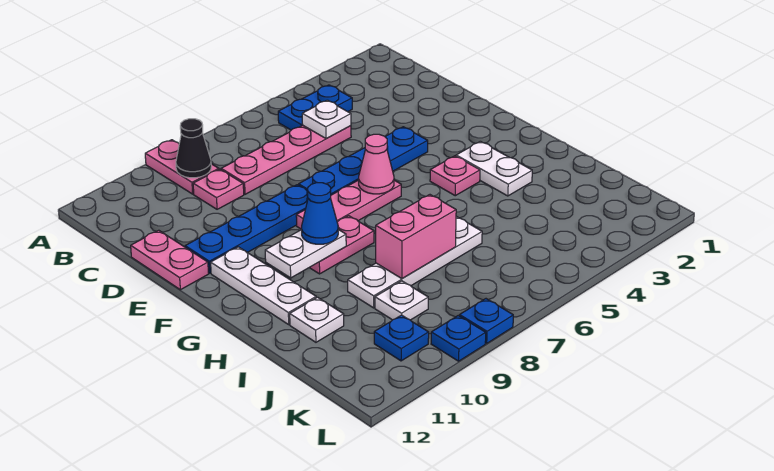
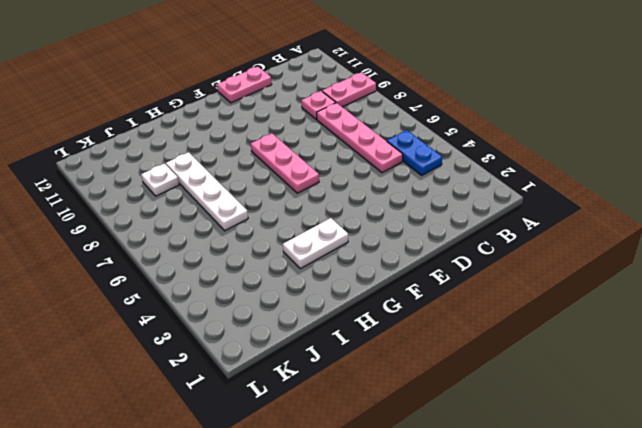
none -> blue 1x4 plate [299,127,428,195]
none -> blue 1x4 plate [185,185,308,273]
none -> white 1x3 plate [211,247,316,324]

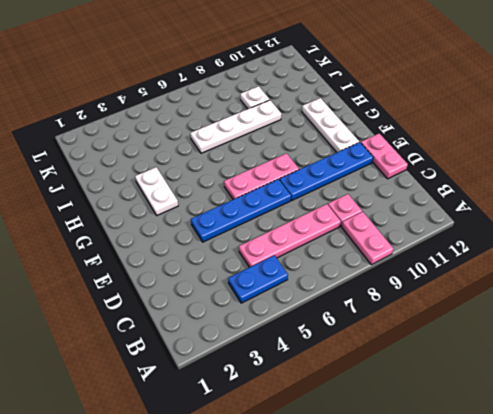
none -> pink 1x1 plate [430,156,480,196]
none -> pink 1x2 plate [309,216,374,274]
none -> white 1x1 plate [290,297,344,342]

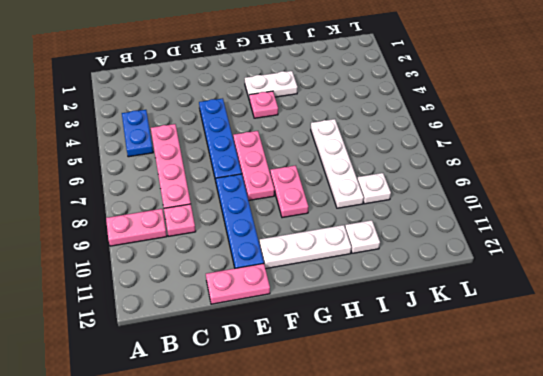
none -> blue 1x1 plate [374,315,429,361]
none -> blue 1x1 plate [460,299,513,343]
none -> blue 1x1 plate [431,316,486,361]

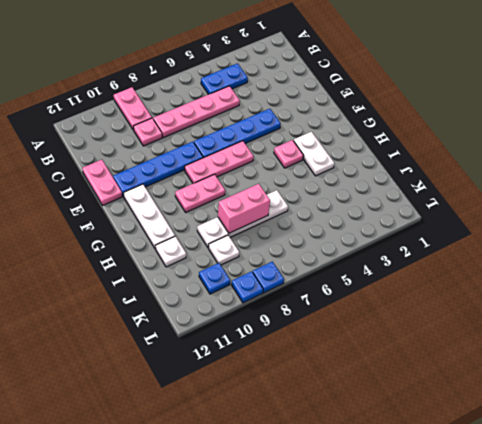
none -> black 1x1 cone [176,119,211,178]
none -> white 1x1 plate [302,100,351,138]
none -> pink 1x1 cone [359,134,394,194]

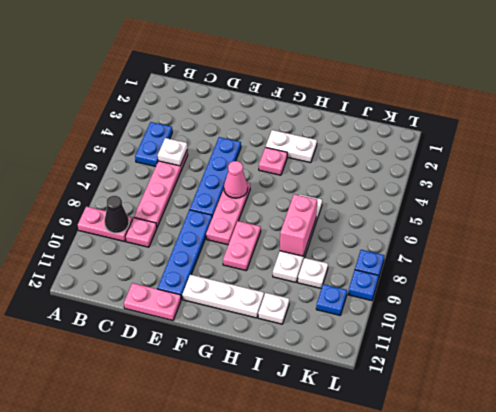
none -> white 1x2 plate [265,230,346,278]
none -> blue 1x1 cone [302,183,338,244]

